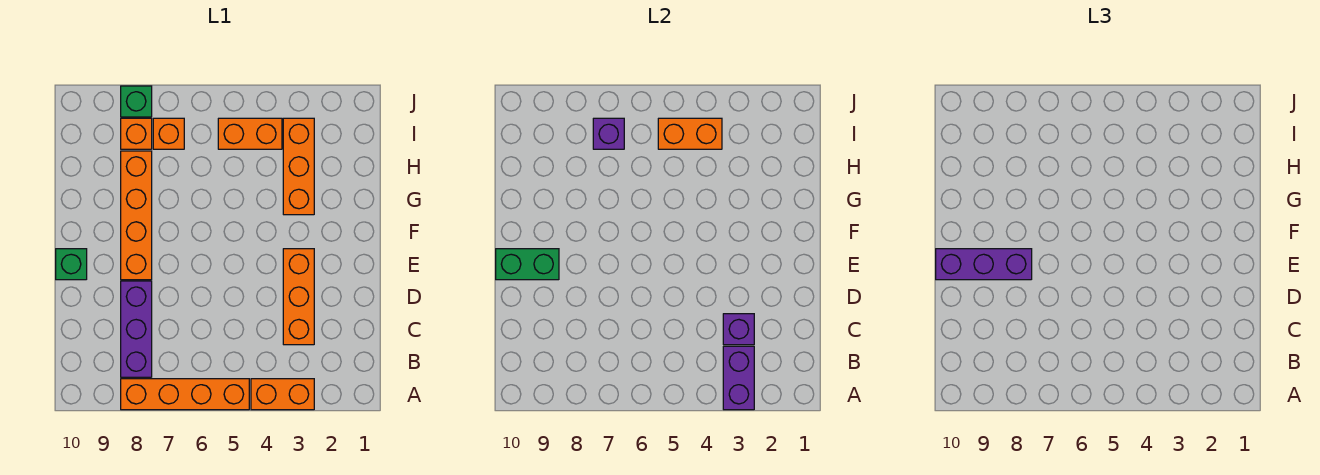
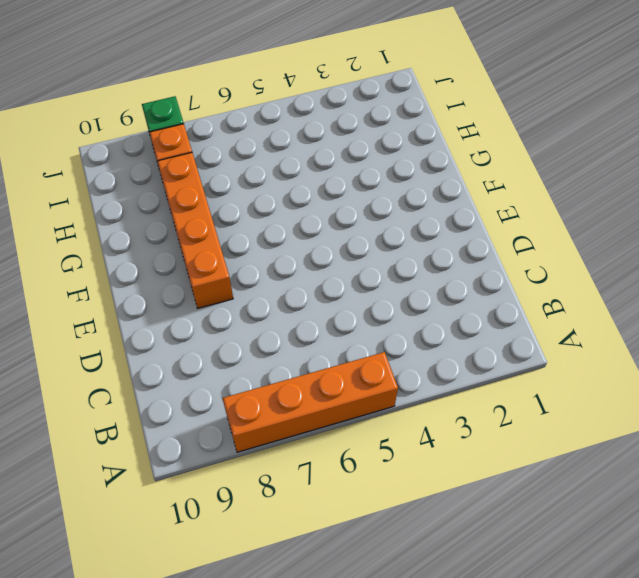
none -> orange 1x2 brick [251,379,314,410]
none -> purple 1x3 brick [121,281,152,377]
none -> orange 1x3 brick [283,249,314,345]

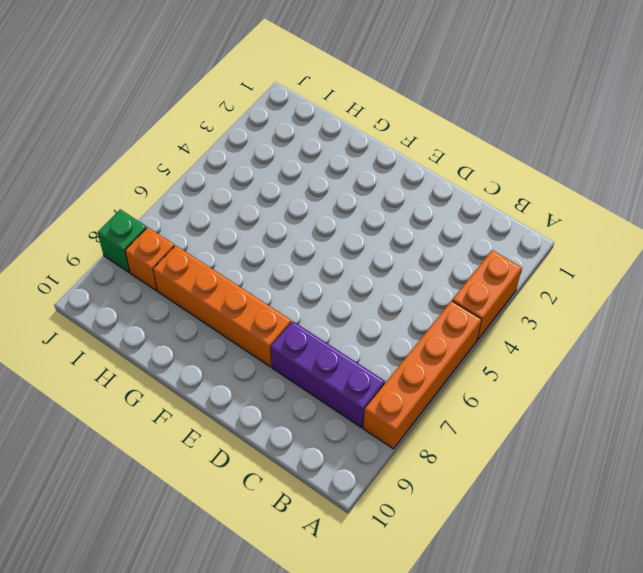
none -> orange 1x3 brick [283,249,314,345]
none -> green 1x1 brick [56,249,87,280]
none -> orange 1x3 brick [283,118,314,215]

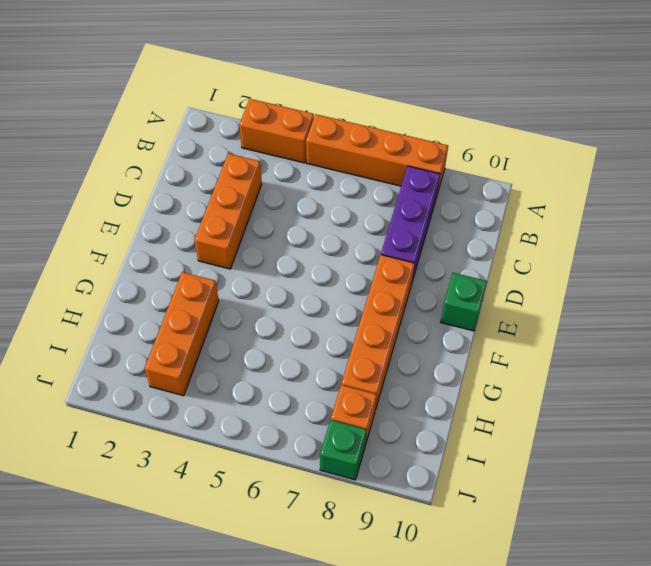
none -> orange 1x2 brick [218,118,282,149]
none -> orange 1x1 brick [153,118,184,149]
none -> purple 1x2 brick [723,346,754,410]

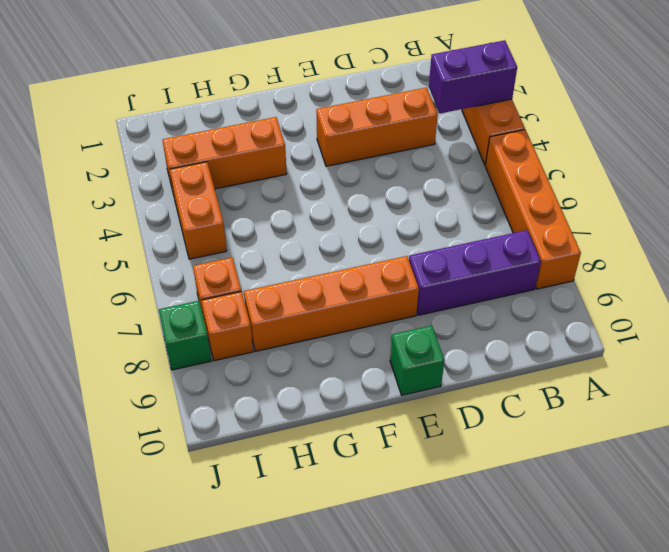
none -> purple 1x1 brick [723,314,754,345]
none -> green 1x2 brick [496,249,559,280]
none -> orange 1x2 brick [658,118,722,149]

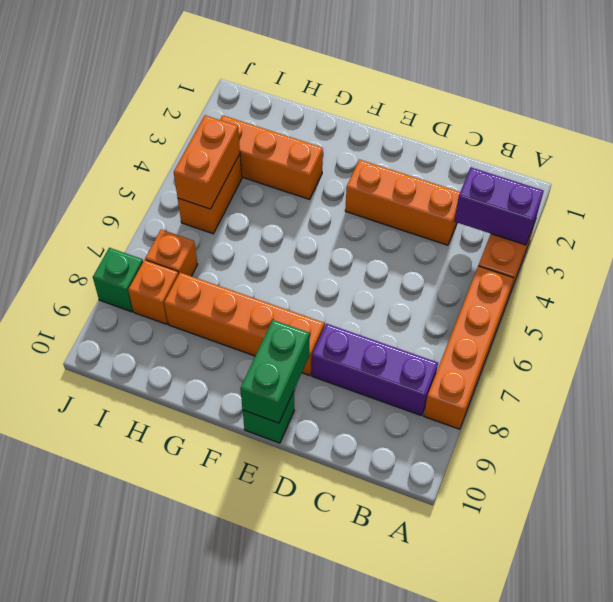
none -> purple 1x1 brick [723,314,754,345]
none -> purple 1x1 brick [593,118,624,149]
none -> purple 1x3 brick [936,249,1032,280]

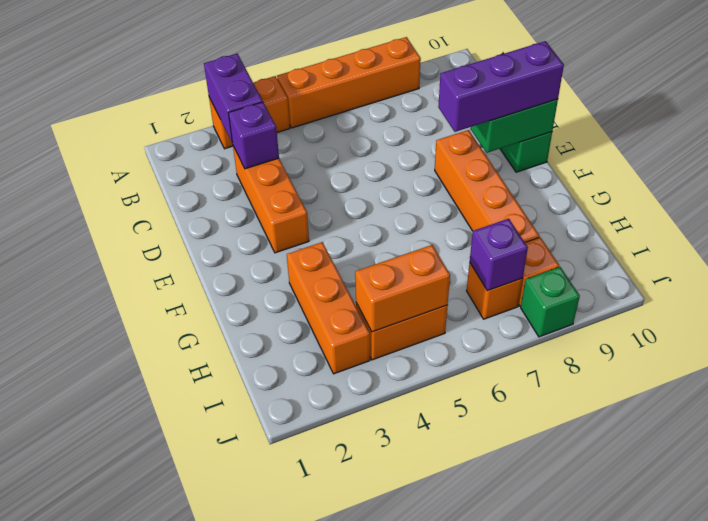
none -> purple 1x3 brick [121,281,152,377]

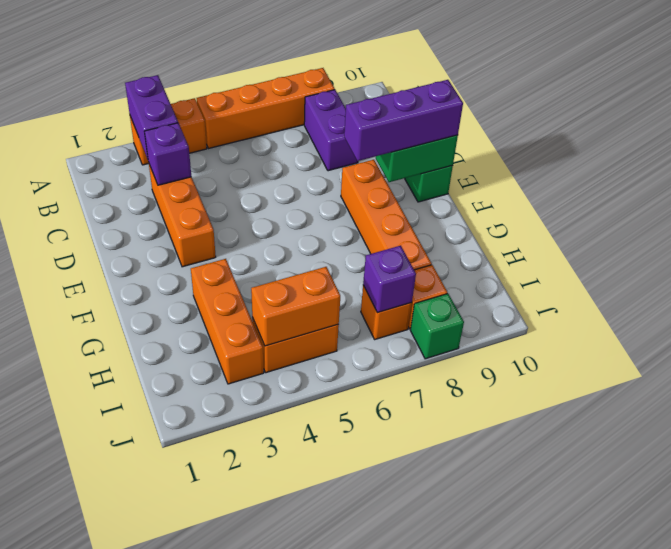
purple 1x2 brick [304,90,358,171] -> purple 1x3 brick [121,281,152,377]

